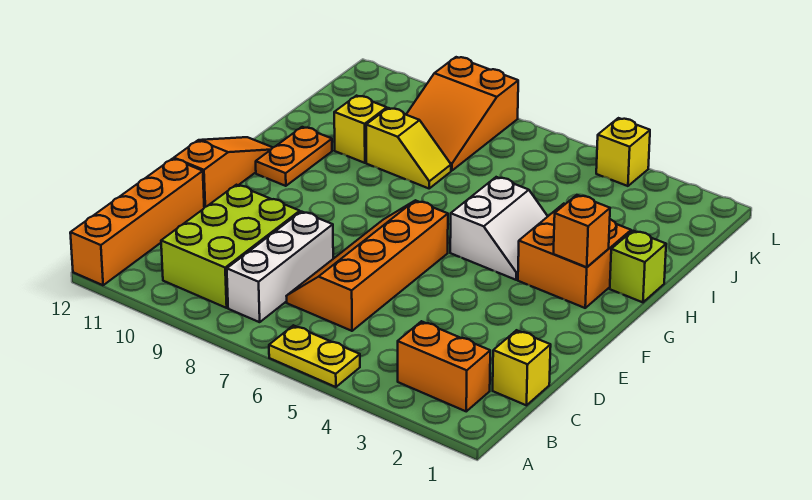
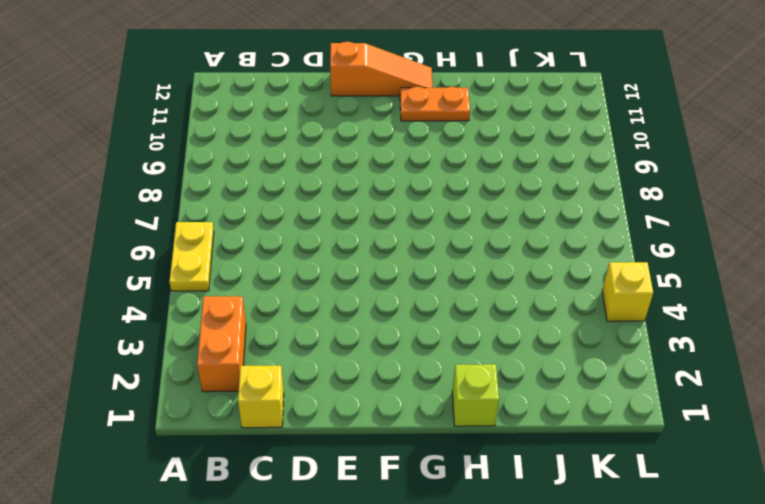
none -> orange 1x4 brick [70,159,204,285]
none -> white 1x3 brick [227,212,333,322]
none -> lime 2x3 brick [161,185,300,308]

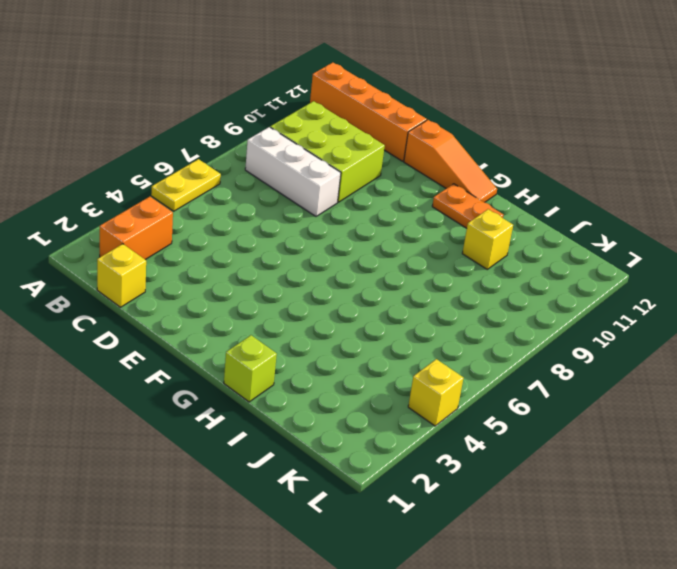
none -> orange 2x4 slope [287,200,448,331]
none -> orange 2x2 brick [518,204,631,308]
none -> white 2x2 slope [450,177,548,280]

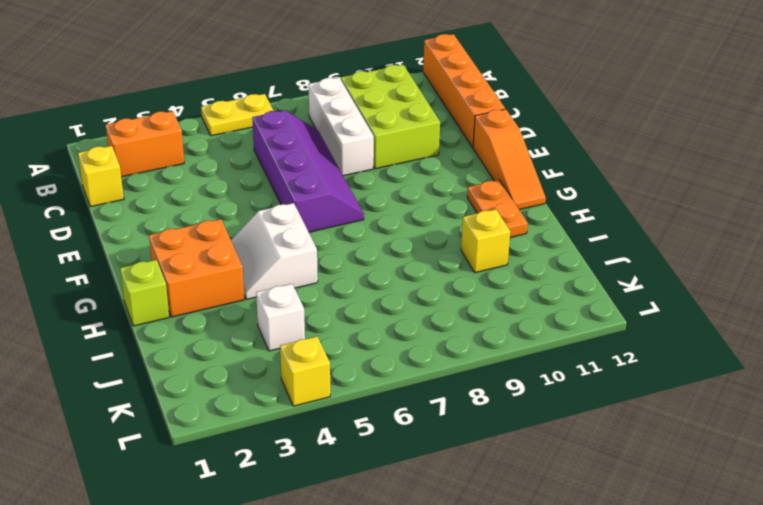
purple 2x4 slope [252,110,364,232] -> orange 2x4 slope [287,200,448,331]
white 1x1 brick [256,284,305,351] -> none
none -> yellow 1x2 slope [366,108,451,188]
none -> orange 2x3 slope [406,57,518,171]
none -> orange 1x1 brick [553,195,610,267]

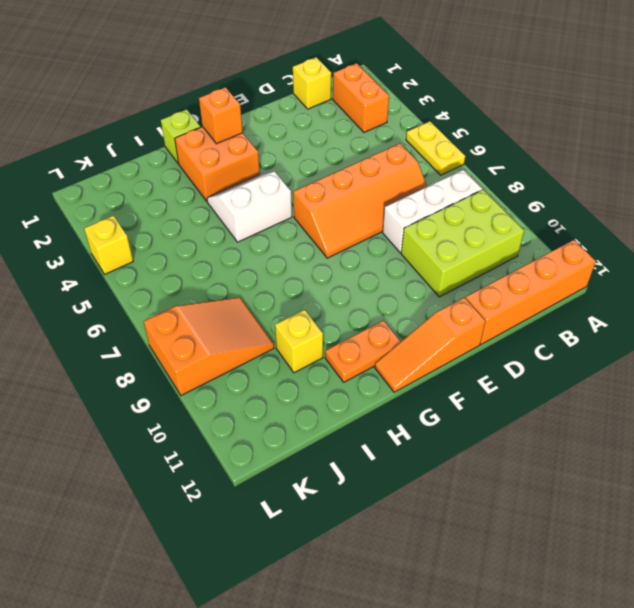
none -> yellow 1x2 slope [366,108,451,188]

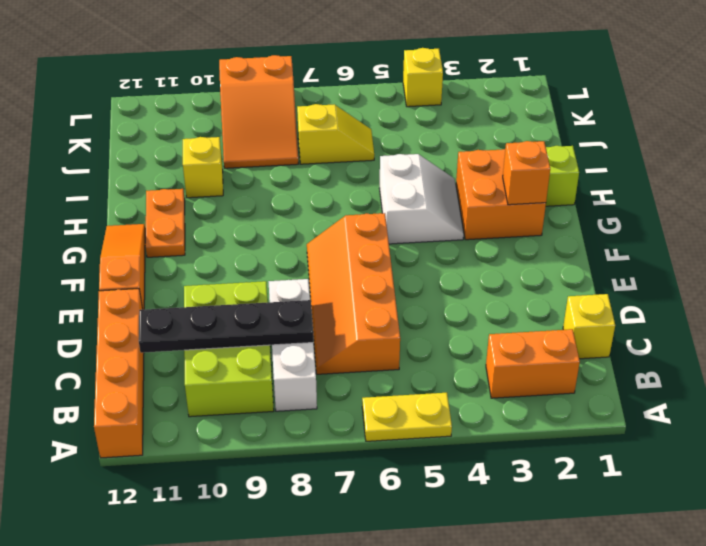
black 1x4 plate [139,300,313,353] -> none
yellow 1x2 slope [297,104,374,164] -> yellow 1x2 slope moved to [366,108,451,188]

